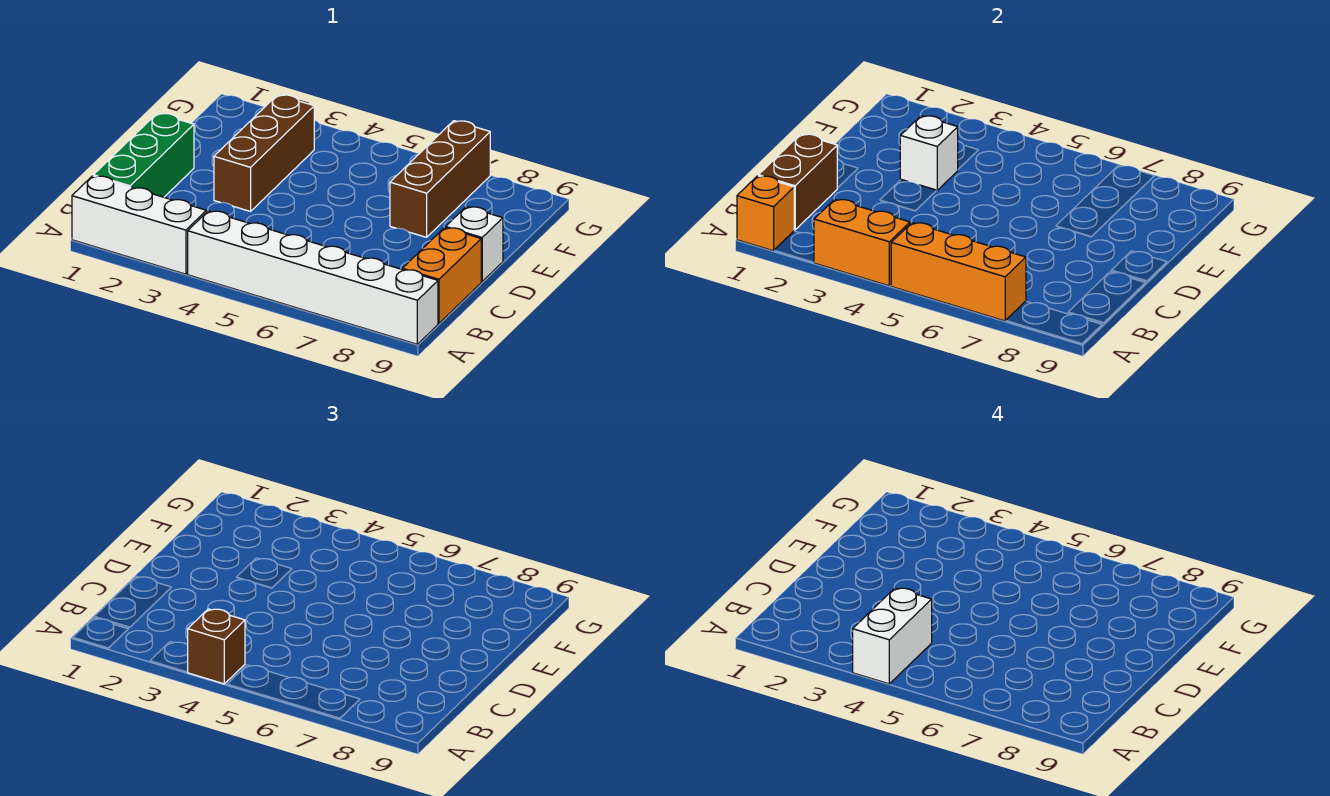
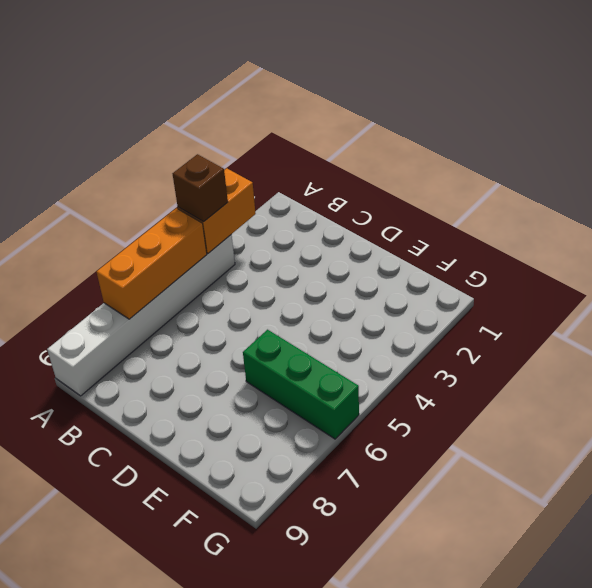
green 1x3 brick [243,330,359,439] -> green 1x3 brick moved to [93,113,194,197]
none -> white 1x3 brick [72,176,206,274]
none -> orange 1x2 brick [402,227,481,323]
none -> brown 1x3 brick [214,95,314,211]

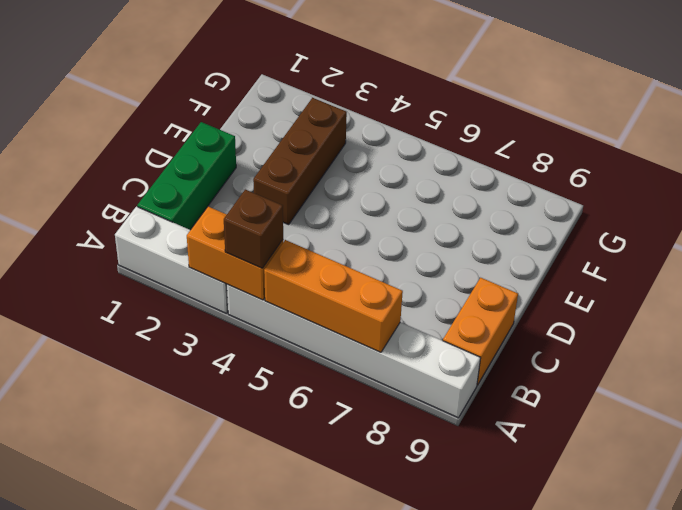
none -> white 1x1 brick [446,207,503,282]
none -> brown 1x3 brick [390,121,490,237]
none -> orange 1x1 brick [737,176,794,251]

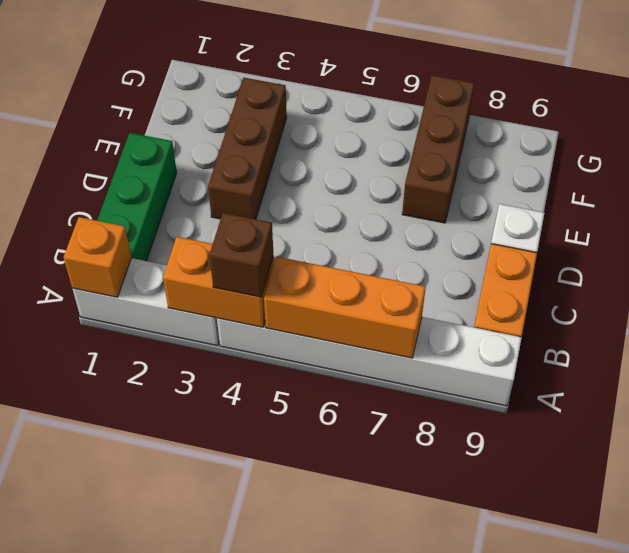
none -> brown 1x2 brick [758,134,837,230]
none -> white 1x1 brick [900,116,958,190]
none -> white 1x2 brick [853,588,932,684]

